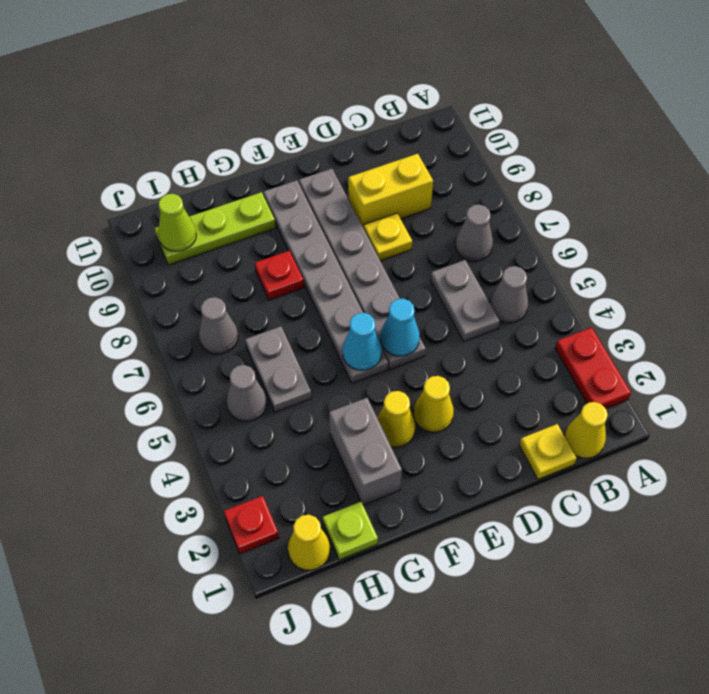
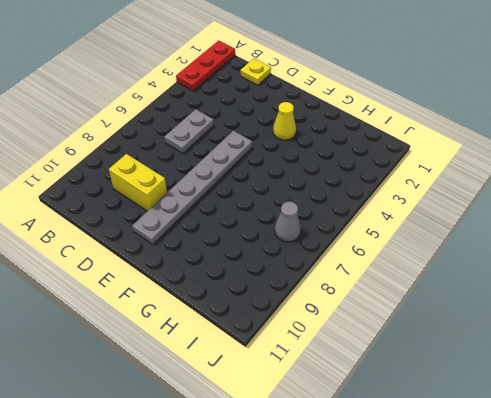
red 1x3 plate [176,40,235,91] -> red 1x2 plate [555,327,631,408]
none -> yellow 1x1 cone [564,402,608,458]
none -> grey 1x1 cone [490,266,528,323]
none -> grey 1x1 cone [456,204,493,261]

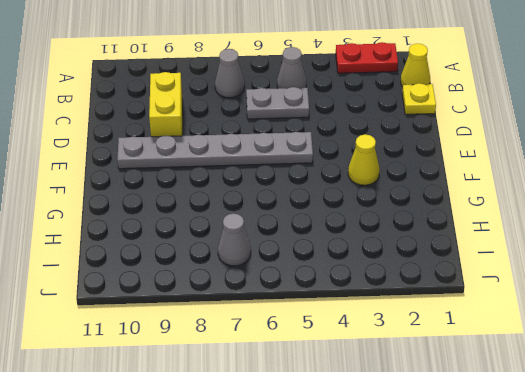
none -> yellow 1x1 plate [364,213,412,261]
none -> yellow 1x1 cone [414,376,454,432]
none -> grey 1x6 plate [264,180,388,383]

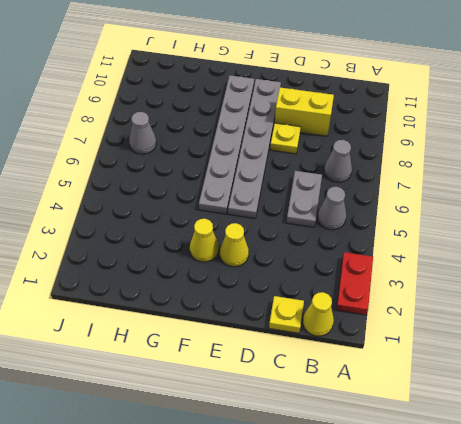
none -> grey 1x2 brick [329,398,402,505]
none -> red 1x1 plate [255,251,304,300]
none -> lime 1x3 plate [154,192,276,265]

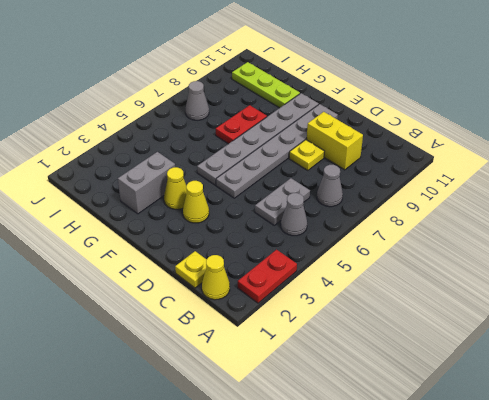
red 1x2 plate [216,105,267,144] -> red 1x1 plate [255,251,304,300]
none -> lime 1x1 plate [322,502,378,560]
none -> grey 1x2 plate [245,326,312,412]
none -> yellow 1x1 cone [288,515,330,570]

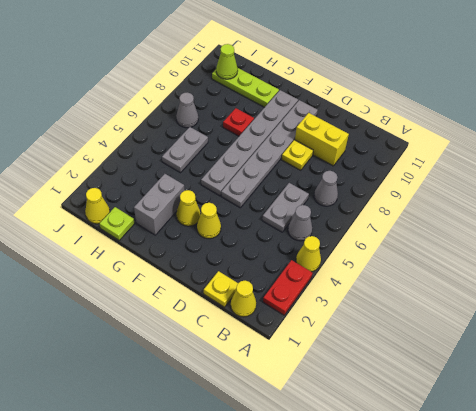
yellow 1x1 cone [296,236,321,272] -> none
none -> grey 1x1 cone [227,365,267,421]
none -> red 1x1 plate [224,496,279,554]
none -> cyan 1x1 cone [380,299,420,356]

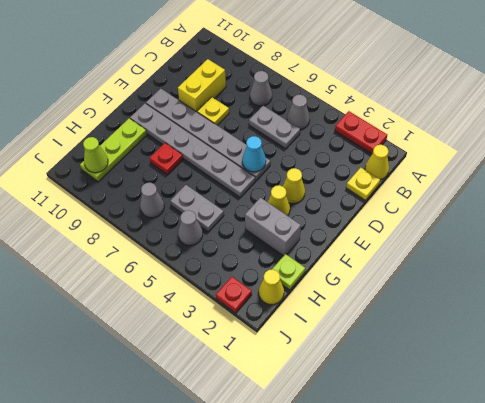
none -> cyan 1x1 cone [342,313,382,370]

